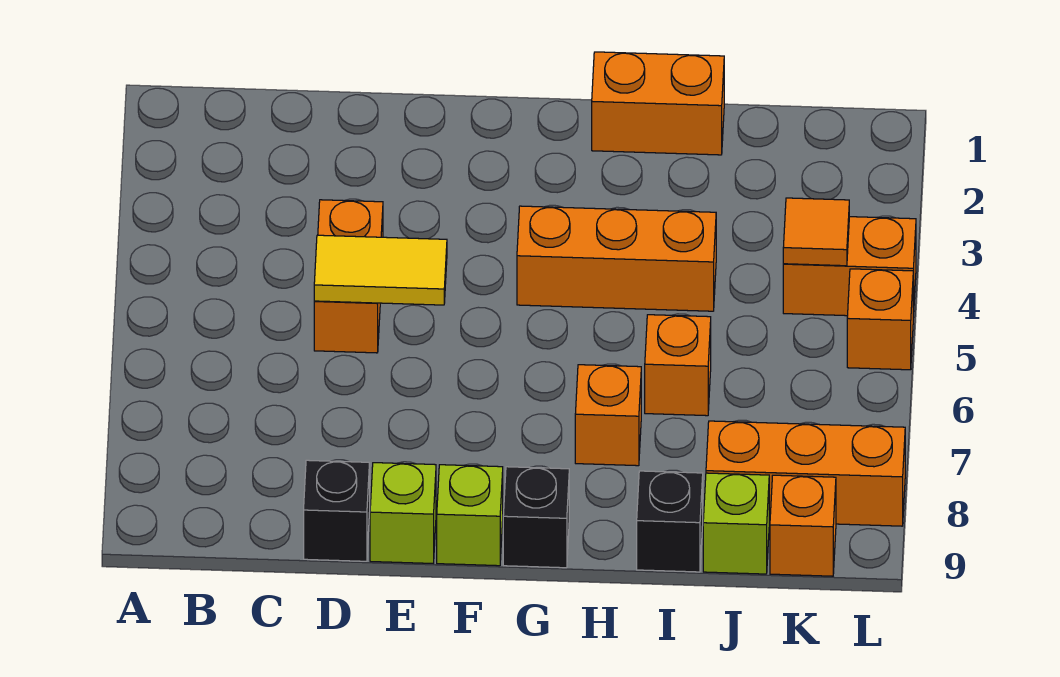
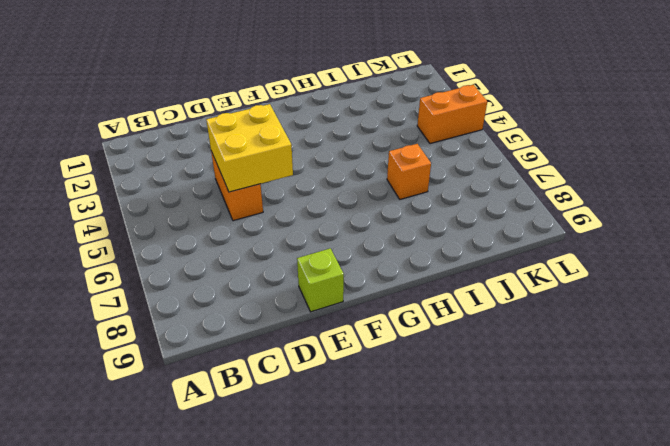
yellow 2x2 brick [206,104,293,192] -> yellow 1x2 tile [314,235,447,305]
none -> black 1x1 brick [304,460,370,561]
none -> lime 1x1 brick [437,465,503,566]
none -> orange 1x3 brick [517,206,716,311]

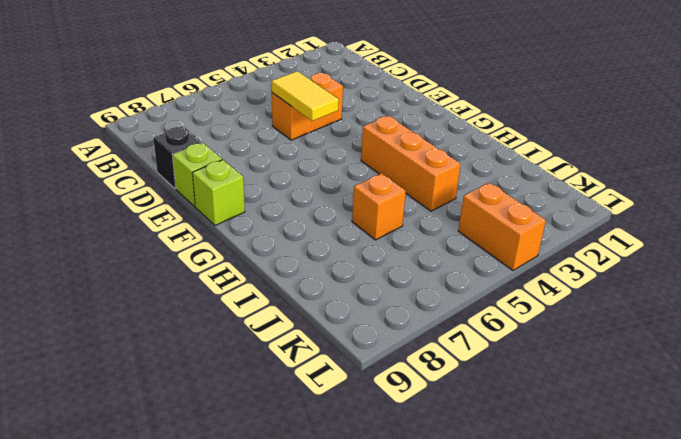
none -> black 1x1 brick [503,467,569,568]
none -> orange 1x2 brick [592,52,724,155]
none -> orange 1x1 brick [575,365,641,466]

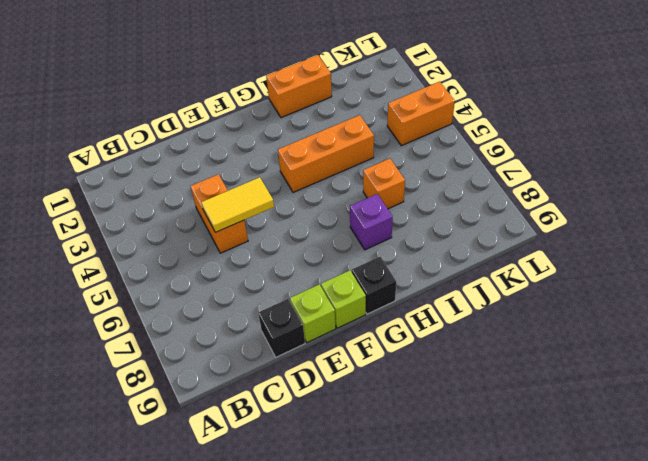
purple 1x1 brick [350,194,393,250] -> orange 1x1 brick [575,365,641,466]
none -> black 1x1 brick [637,471,703,572]
none -> orange 1x3 brick [706,421,905,526]
none -> lime 1x1 brick [703,473,769,574]

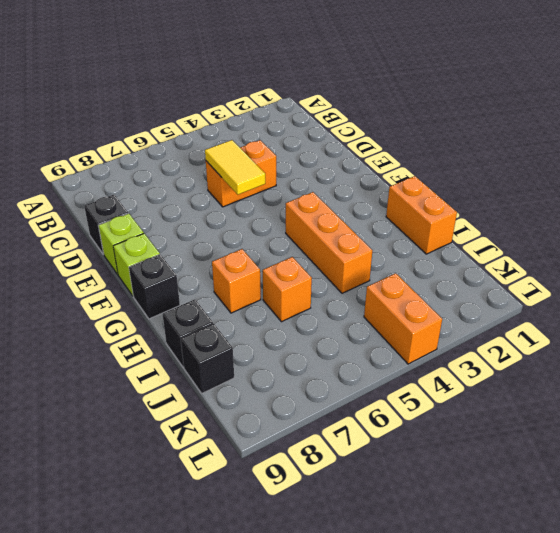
black 1x1 brick [181,324,234,393] -> lime 1x1 brick [703,473,769,574]
none -> orange 1x3 brick [706,421,905,526]
none -> orange 1x1 brick [770,475,836,576]
none -> orange 1x1 brick [847,269,913,370]

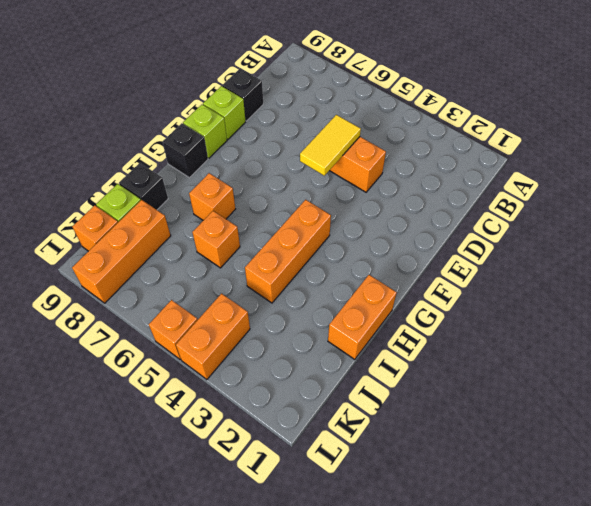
none -> orange 1x1 tile [783,198,849,266]

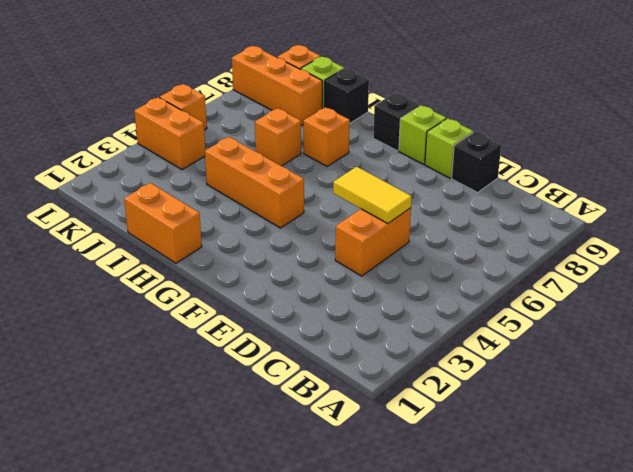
none -> orange 1x1 tile [783,198,849,266]

